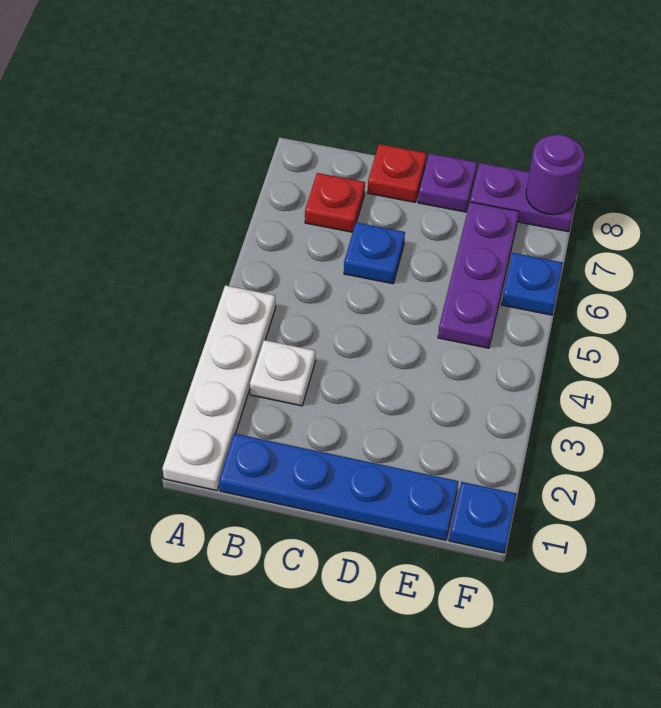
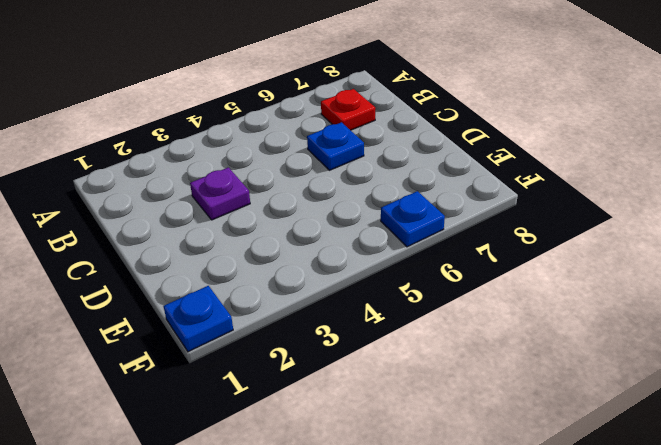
purple 1x1 plate [190,167,250,220] -> purple 1x1 plate moved to [418,153,477,212]
none -> white 1x4 plate [162,285,276,491]
none -> blue 1x4 plate [219,433,459,540]
none -> white 1x1 plate [250,340,315,406]

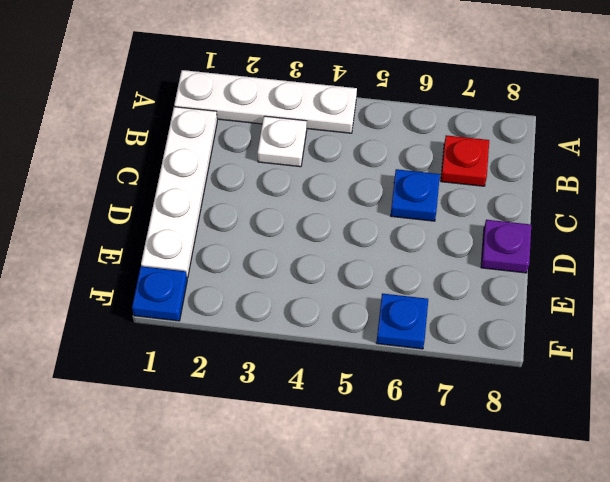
white 1x4 plate [141,107,217,278] -> blue 1x4 plate [219,433,459,540]
none -> red 1x1 plate [368,144,426,202]
none -> purple 1x3 plate [438,202,519,348]
none -> purple 1x2 plate [470,163,575,232]

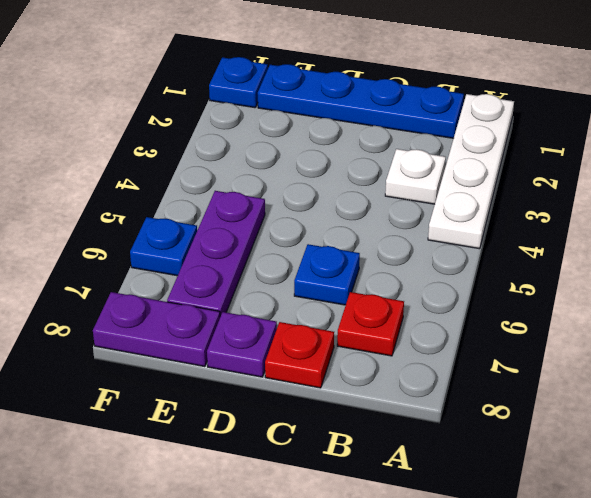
none -> purple 1x1 round brick [526,134,584,215]

